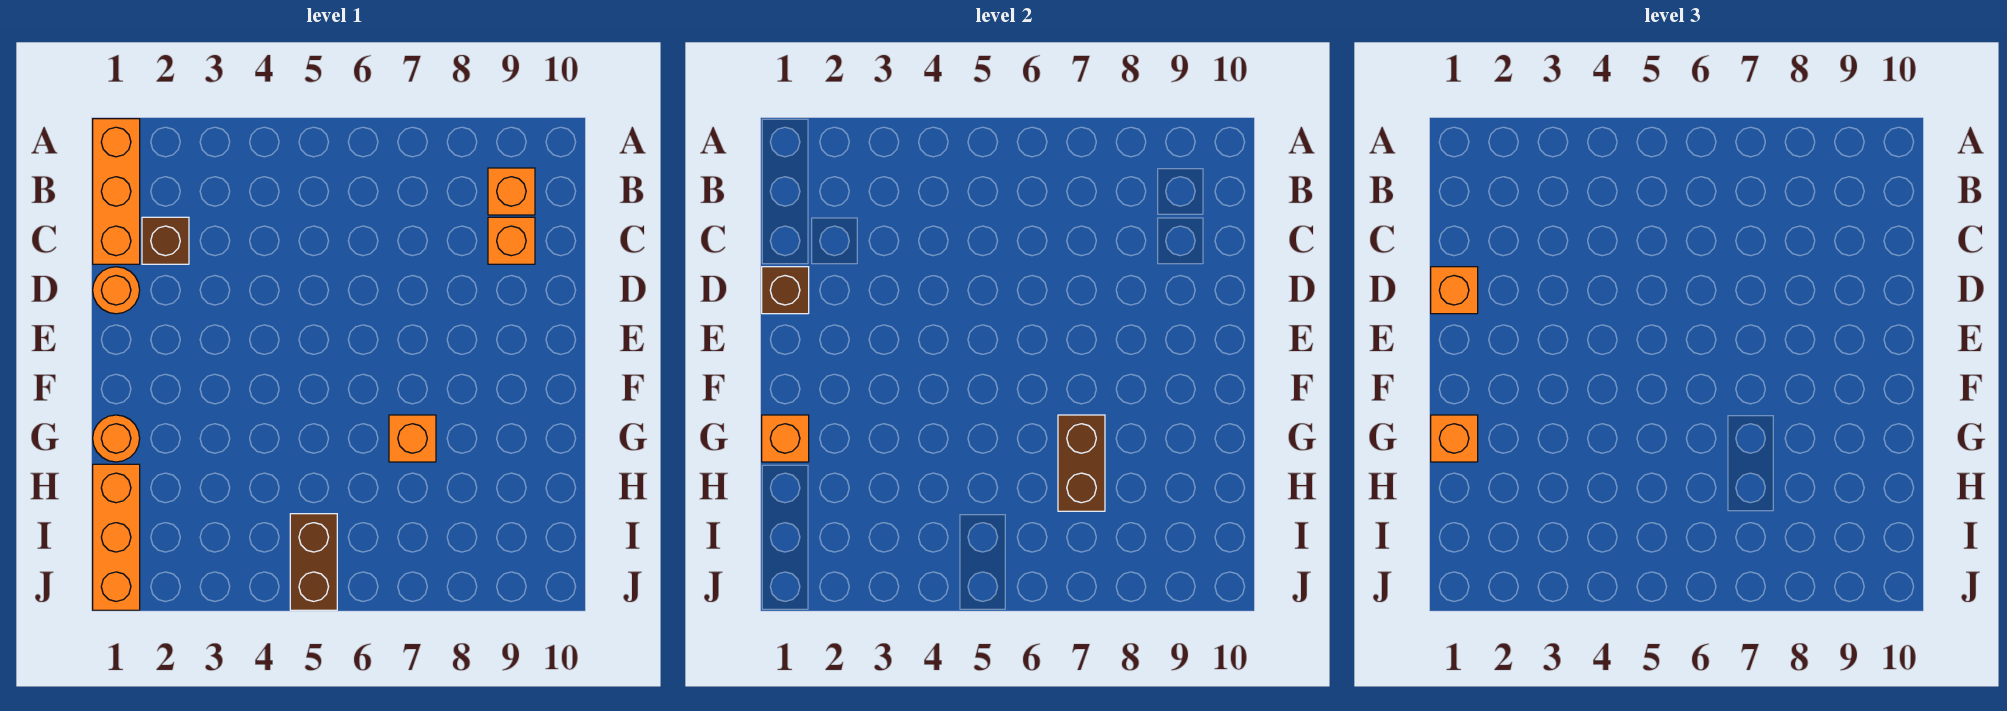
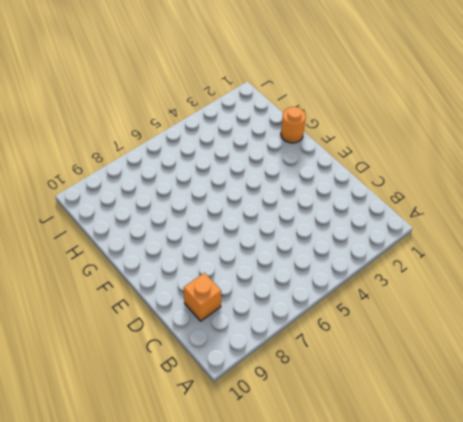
none -> orange 1x3 brick [93,119,140,264]
none -> orange 1x1 brick [488,168,535,215]
none -> brown 1x1 brick [142,217,189,264]

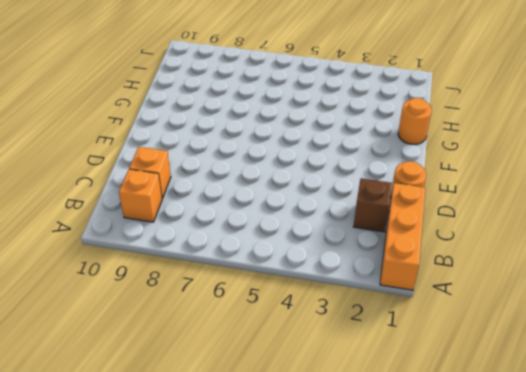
none -> orange 1x1 brick [389,415,436,462]
none -> orange 1x3 brick [93,464,140,610]
none -> brown 1x2 brick [290,514,337,610]

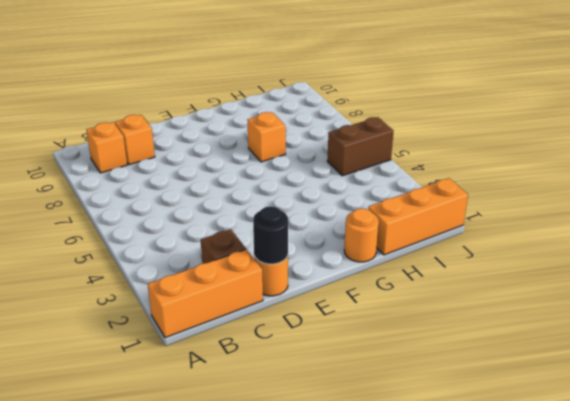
black 1x1 round brick [253,206,288,264] -> brown 1x1 brick [762,267,809,314]
none -> orange 1x1 brick [762,415,809,462]
none -> brown 1x2 brick [1058,415,1105,511]
none -> orange 1x1 brick [1431,267,1478,314]

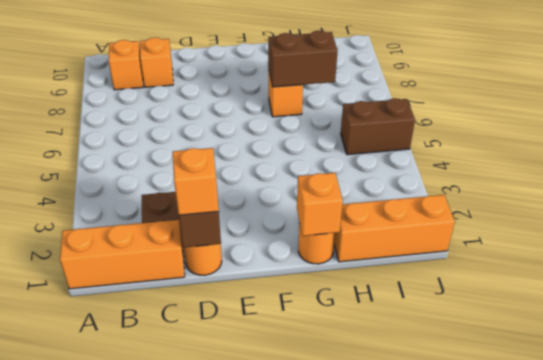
none -> orange 1x1 brick [1431,415,1478,462]

